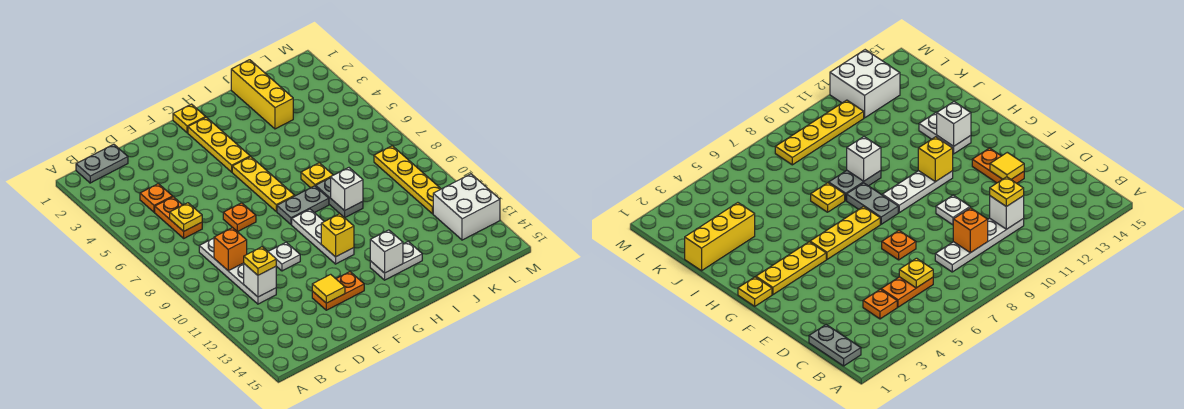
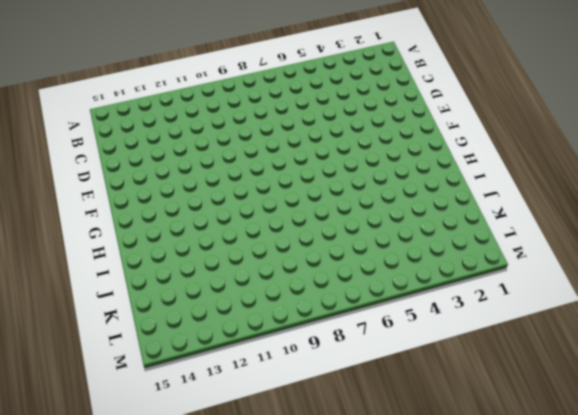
none -> grey 1x2 plate [76,144,128,183]
none -> orange 1x1 plate [140,184,173,212]
none -> orange 1x2 plate [155,197,202,238]

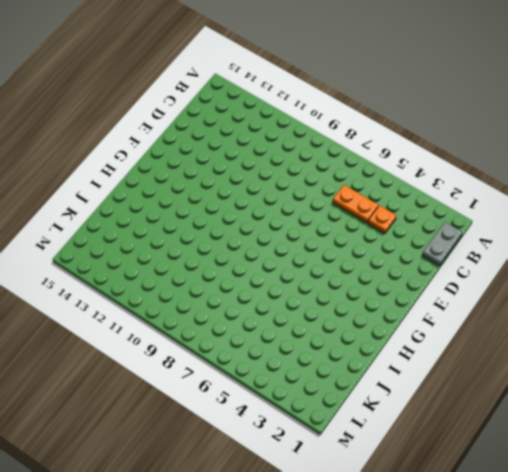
none -> white 1x4 plate [199,238,276,304]
none -> orange 1x1 plate [223,203,256,232]
none -> white 1x1 plate [268,242,300,271]

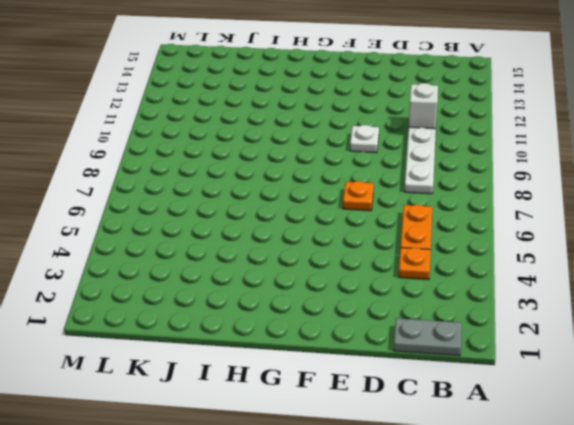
none -> orange 1x2 plate [312,272,364,310]
none -> yellow 1x1 plate [173,104,206,133]
none -> yellow 1x3 plate [188,117,250,172]

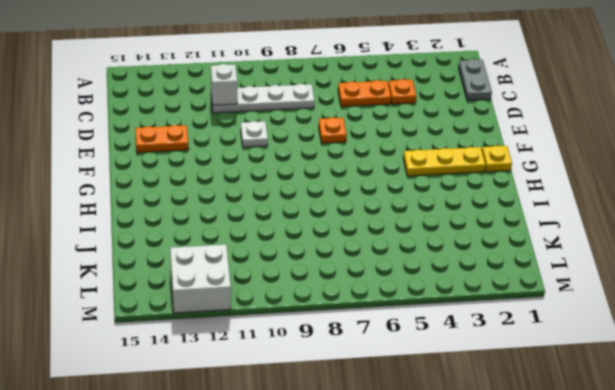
orange 1x2 plate [135,125,189,153] -> orange 1x2 plate turned to [312,272,364,310]
none -> yellow 1x3 plate [232,157,295,211]
none -> grey 1x2 plate [277,186,329,225]
none -> white 1x3 plate [292,209,354,264]

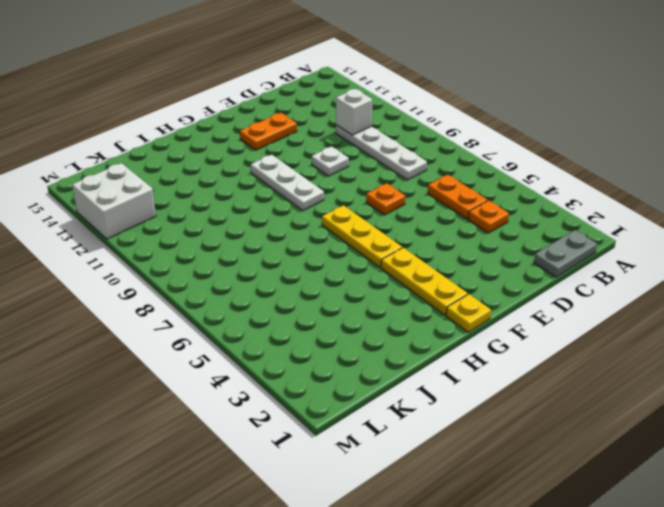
none -> grey 1x2 plate [277,186,329,225]
none -> white 1x2 plate [370,242,422,280]
none -> yellow 1x1 plate [301,163,333,188]

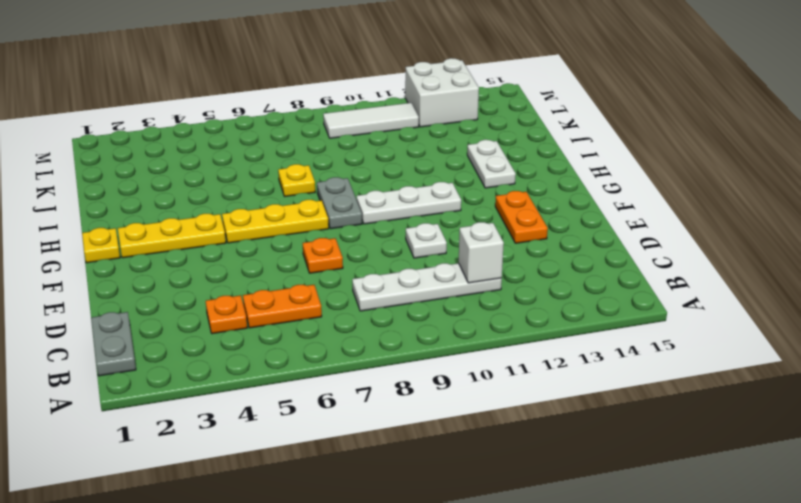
white 1x3 tile [323,103,419,138] -> yellow 1x4 plate [374,146,441,214]
none -> grey 1x2 plate [316,178,363,218]
none -> yellow 1x3 brick [231,60,293,129]
none -> yellow 1x1 plate [170,203,202,231]

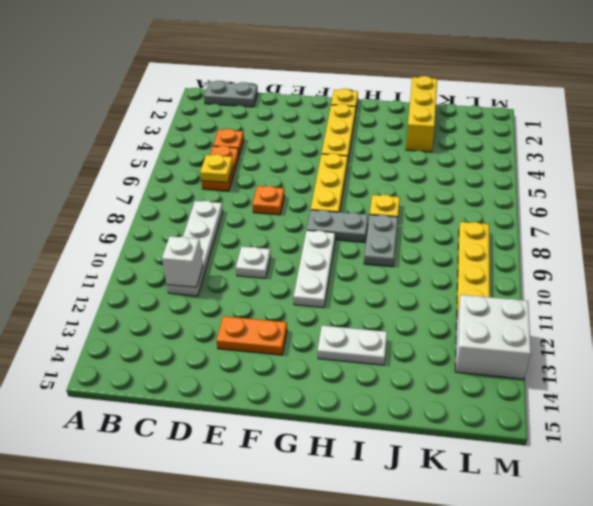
none -> orange 1x1 brick [214,228,247,271]
none -> yellow 1x1 tile [312,274,345,303]
none -> yellow 1x1 brick [321,214,354,257]

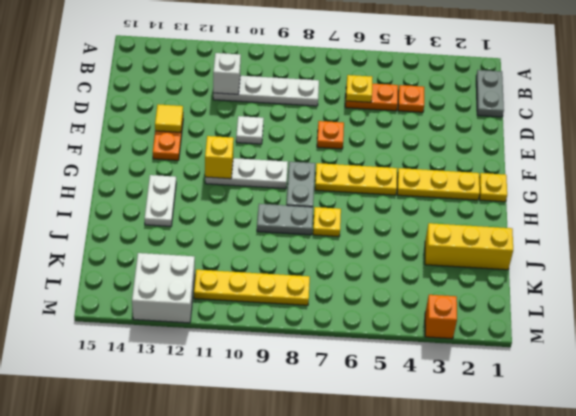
orange 1x1 brick [425,295,457,339] -> orange 1x1 brick moved to [214,228,247,271]
none -> white 1x1 brick [370,230,403,273]
none -> white 1x1 brick [331,168,363,211]
none -> yellow 1x1 plate [244,247,276,275]

